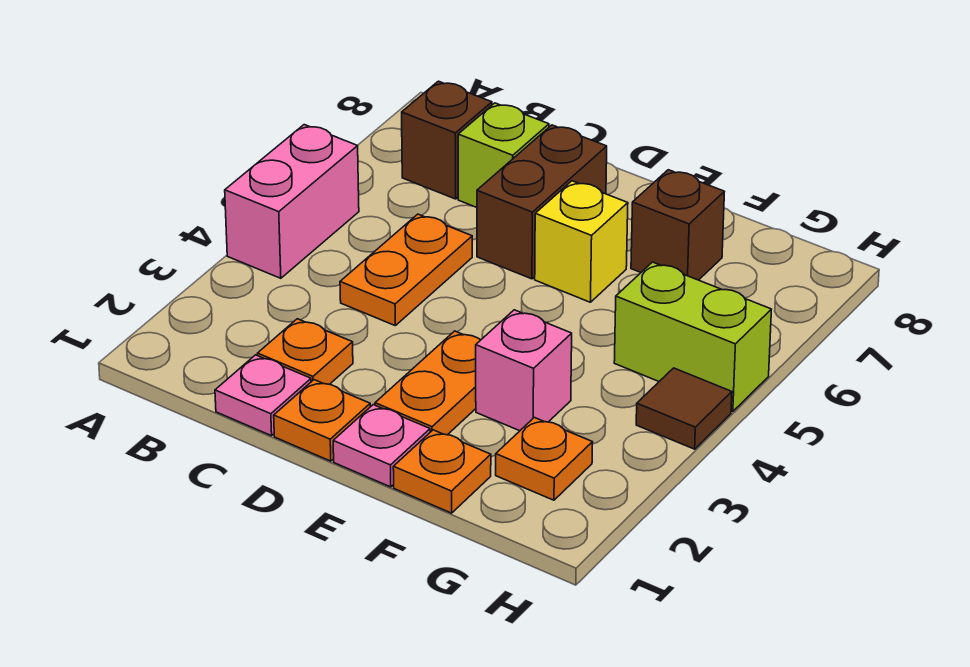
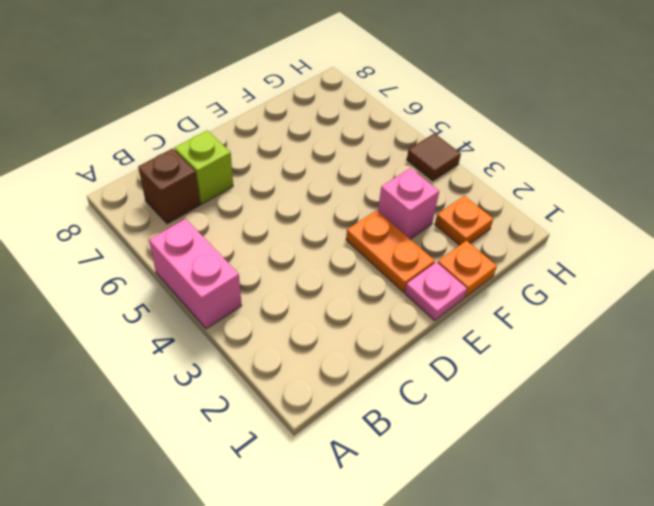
none -> pink 1x1 plate [215,355,311,436]
none -> orange 1x1 plate [258,319,353,384]
none -> orange 1x2 plate [340,214,472,325]

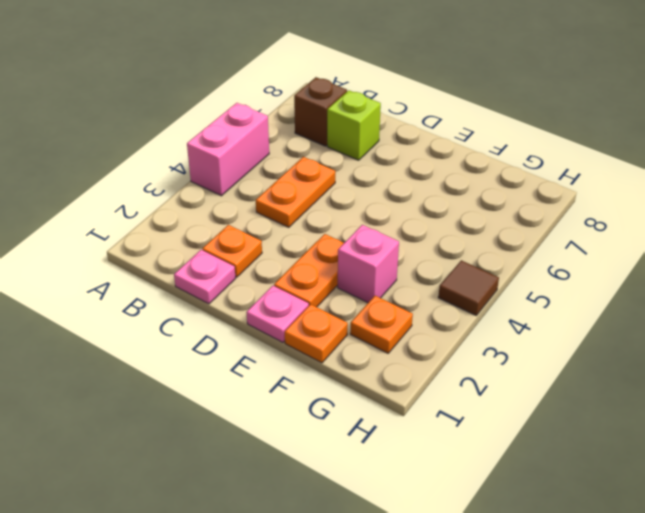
none -> orange 1x1 plate [274,380,370,461]
none -> brown 1x2 brick [477,125,607,279]
none -> yellow 1x1 brick [535,181,628,302]

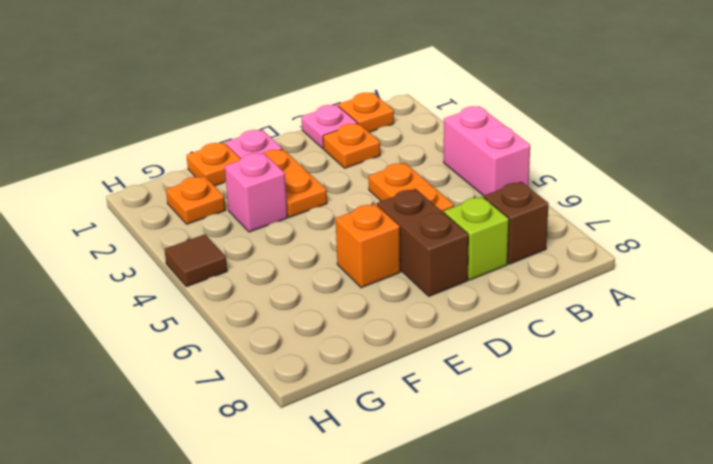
orange 1x1 plate [338,93,394,132] -> orange 1x1 plate moved to [274,380,370,461]
orange 1x1 brick [336,204,400,288] -> yellow 1x1 brick [535,181,628,302]
none -> brown 1x1 brick [631,170,724,280]
none -> lime 1x2 brick [614,262,772,412]

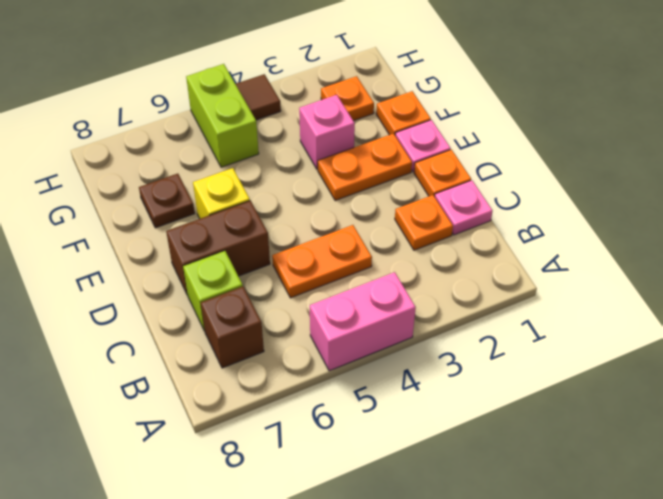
brown 1x1 plate [139,174,195,228] -> brown 1x1 brick [631,170,724,280]

